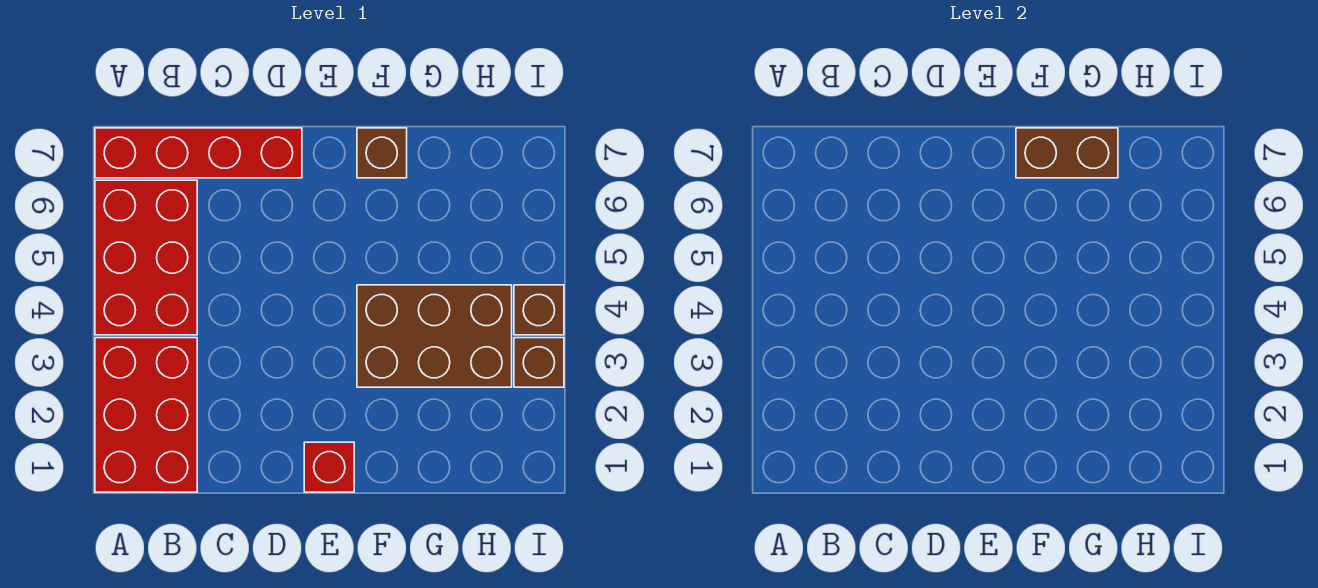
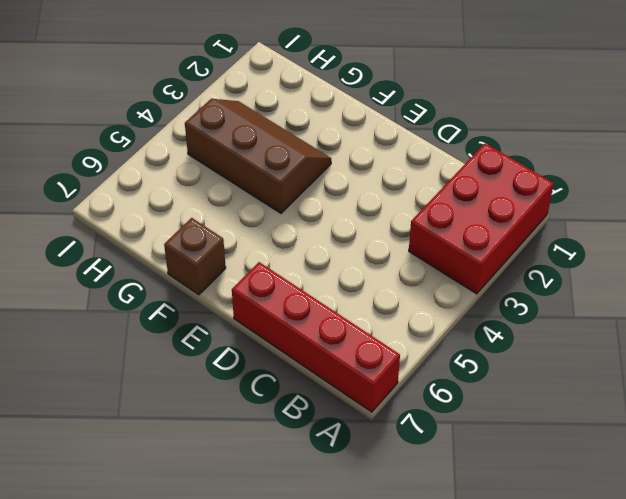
brown 2x3 slope [185,99,331,213] -> brown 2x3 brick [357,285,512,387]
none -> red 2x3 brick [95,180,197,335]
none -> red 1x1 brick [304,442,354,492]

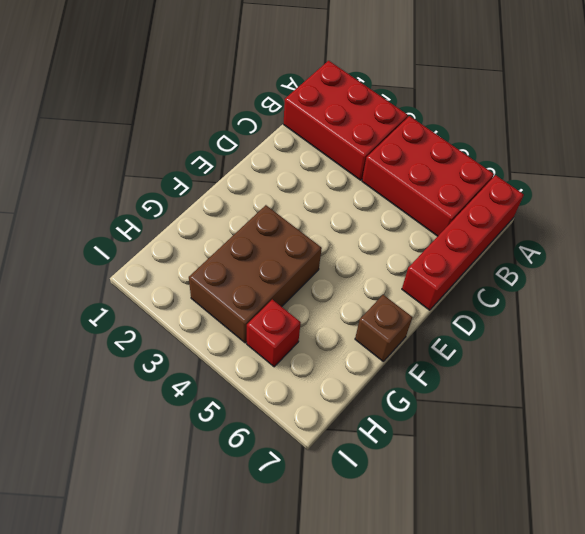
red 1x1 brick [247,300,301,367] -> red 1x1 brick moved to [304,442,354,492]
none -> brown 1x1 brick [514,338,564,387]
none -> brown 1x1 brick [514,285,564,335]

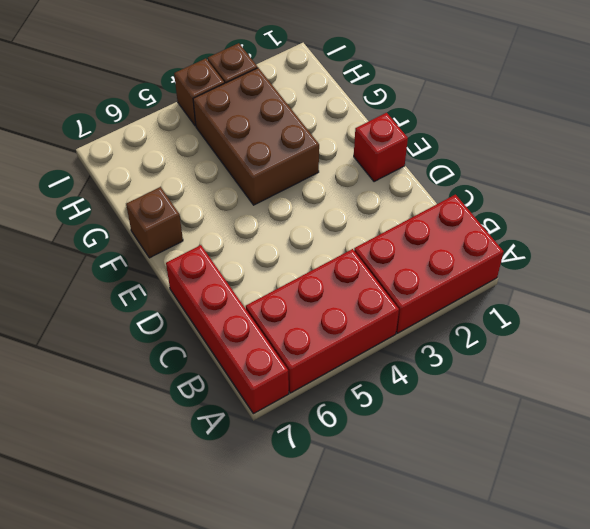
none -> brown 1x2 brick [1016,128,1118,178]

